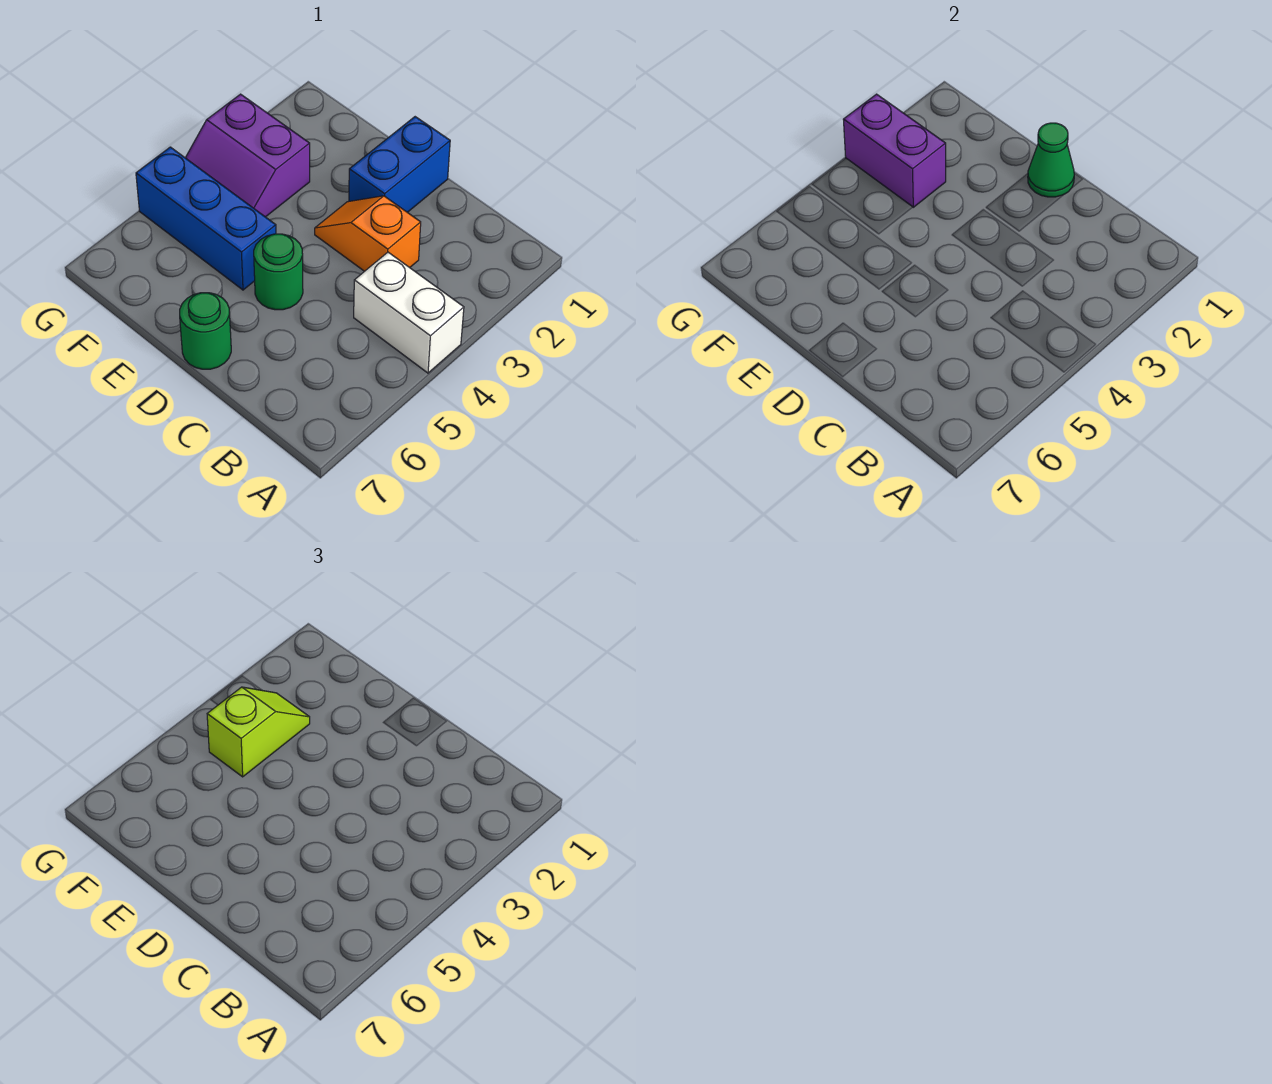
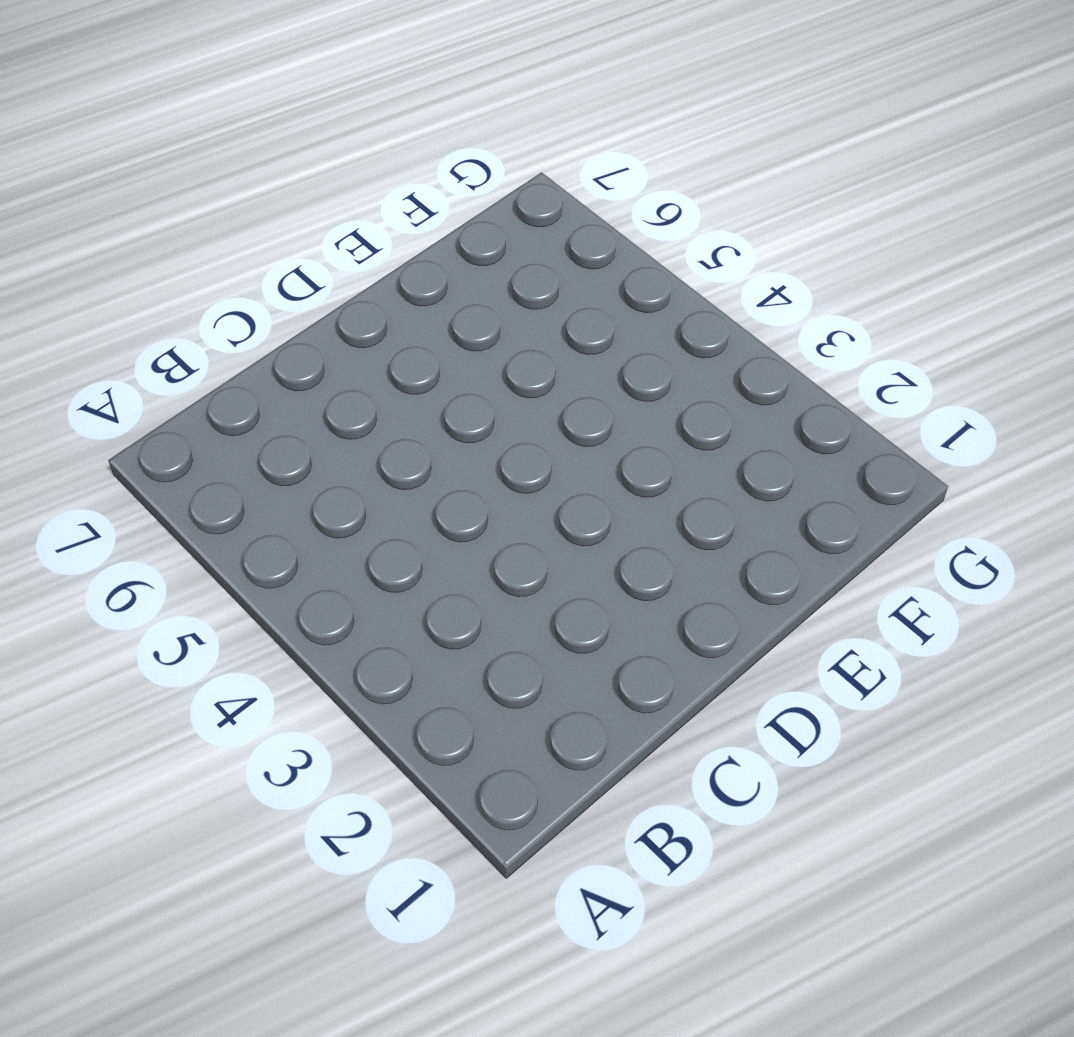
none -> white 1x2 brick [354,252,464,373]
none -> orange 1x2 slope [315,196,421,271]

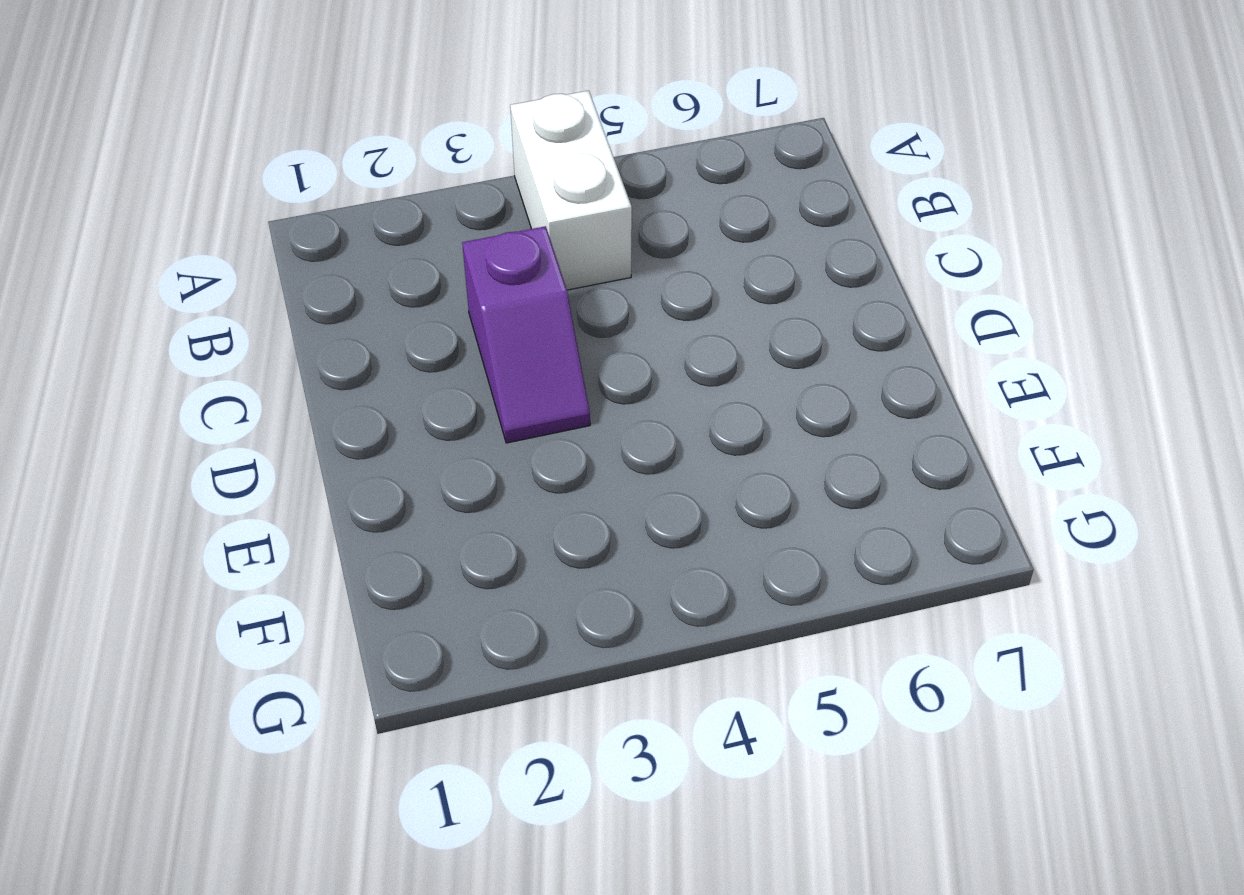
purple 1x2 slope [462,226,590,443] -> orange 1x2 slope [315,196,421,271]
none -> blue 1x2 brick [349,117,450,212]
none -> green 1x1 round brick [254,234,303,310]

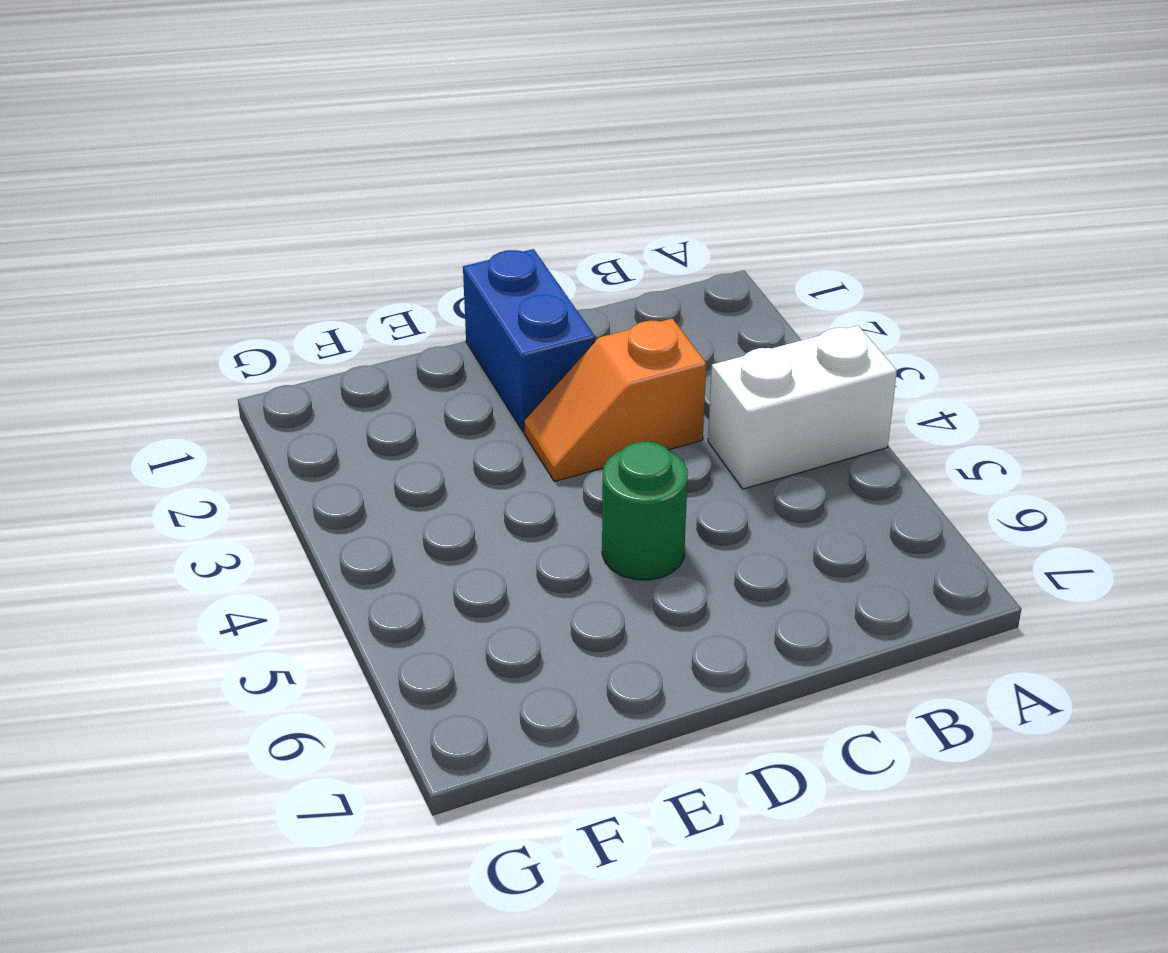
none -> green 1x1 round brick [180,293,231,369]
none -> blue 1x3 brick [136,147,276,290]

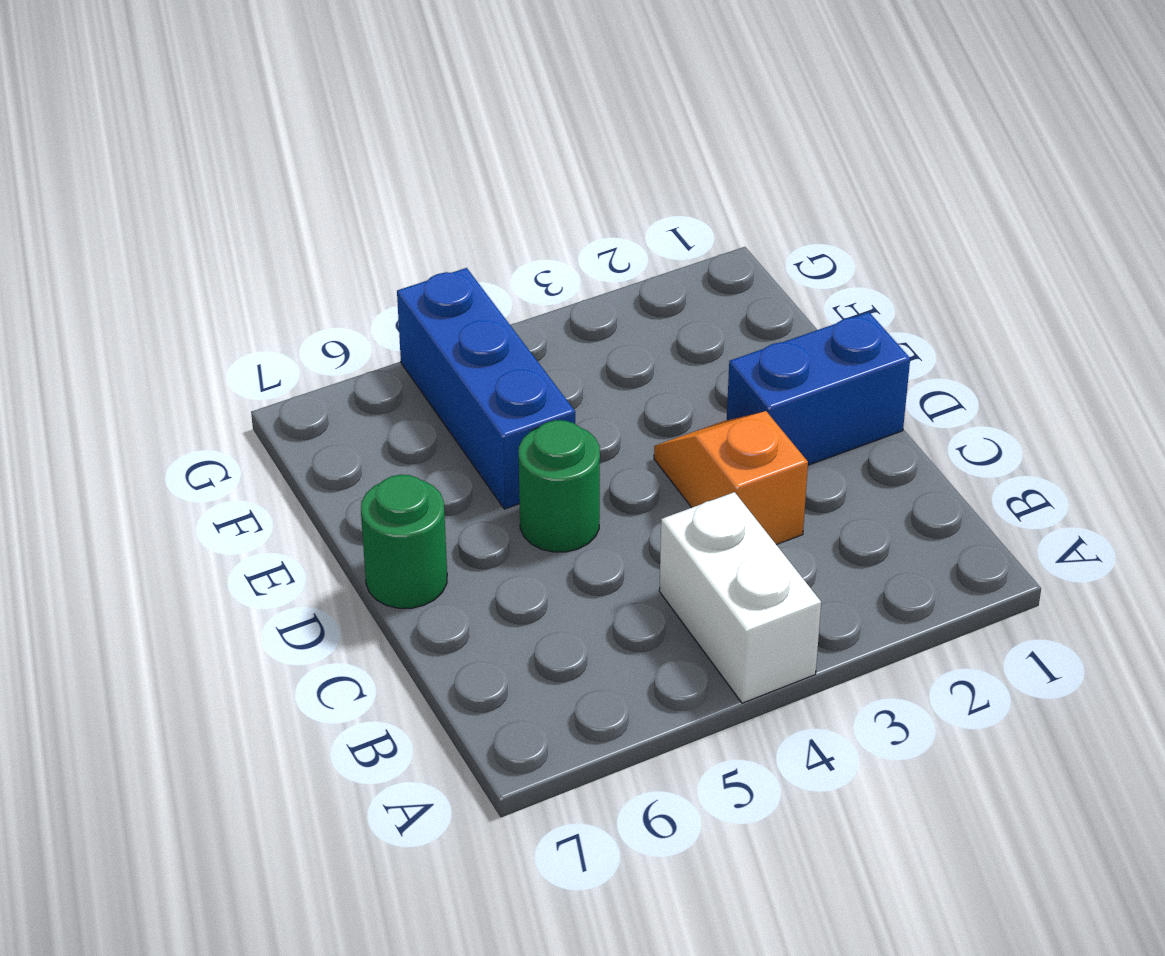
none -> purple 2x2 slope [186,94,310,217]
none -> green 1x1 cone [1028,123,1074,197]

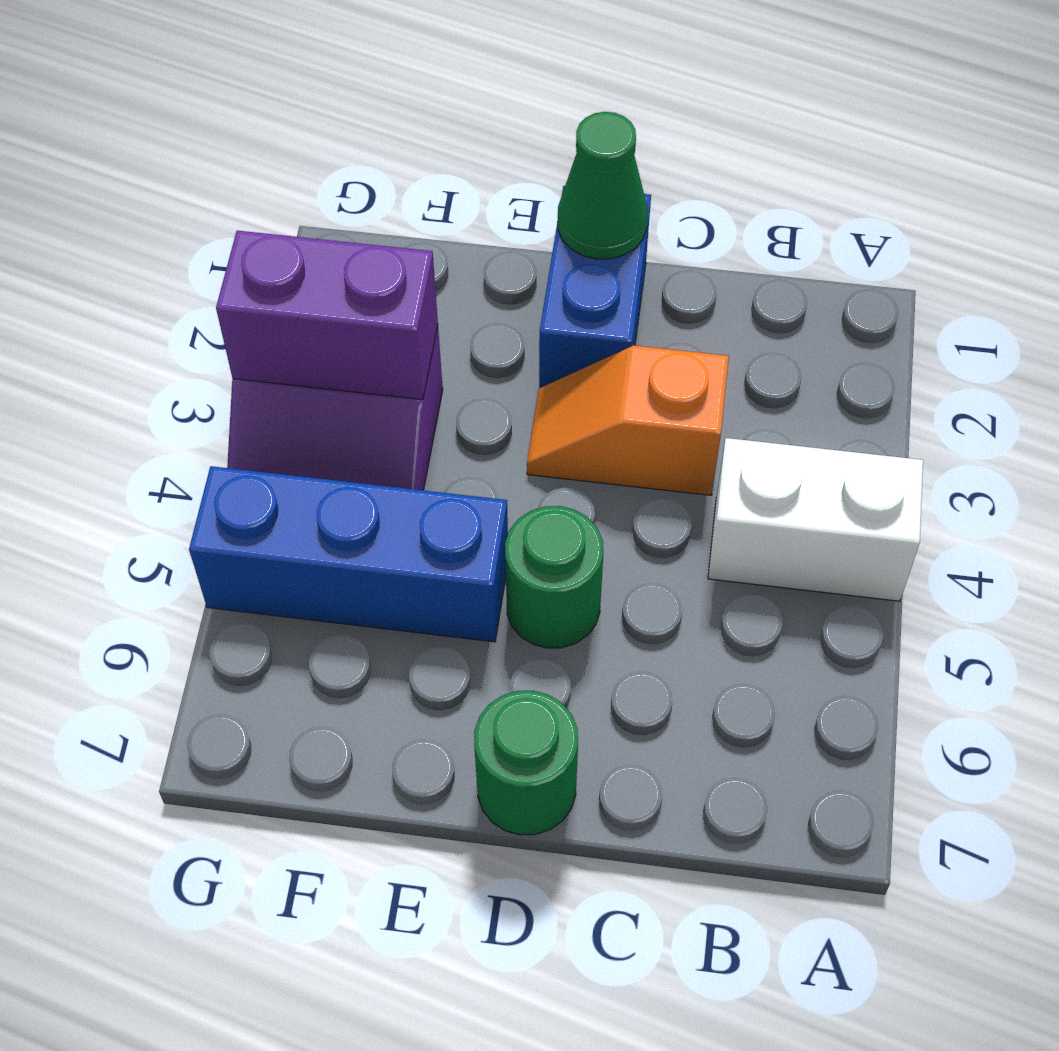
none -> lime 1x2 slope [207,687,310,777]

